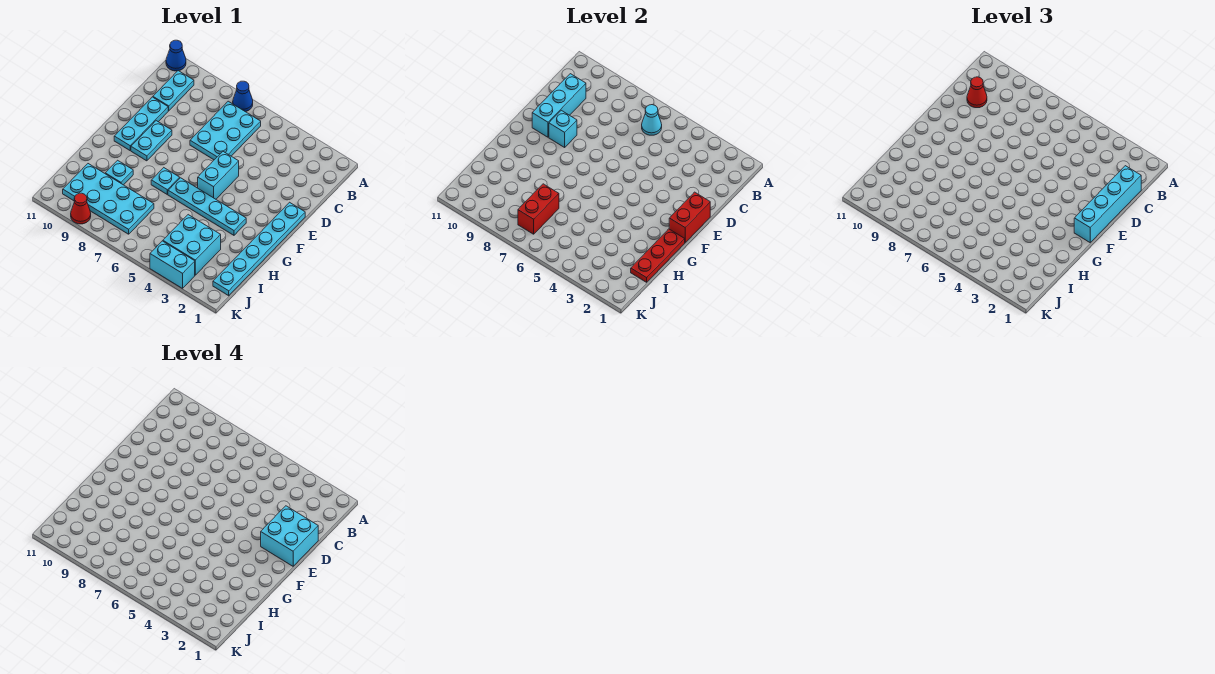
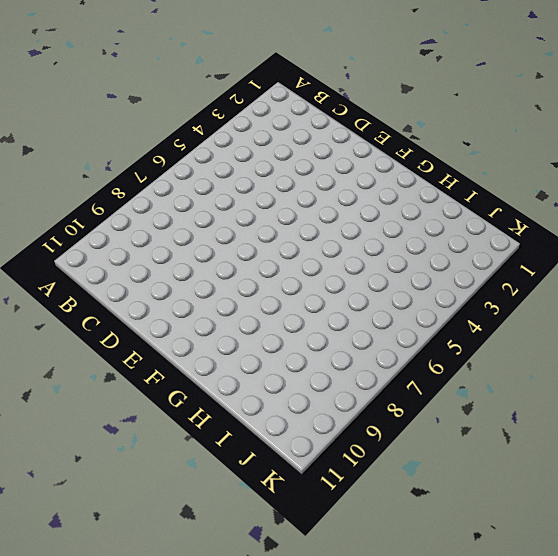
none -> blue 1x1 cone [233,81,253,112]
none -> blue 1x1 cone [166,40,186,71]
none -> cyan 2x3 plate [190,101,261,160]

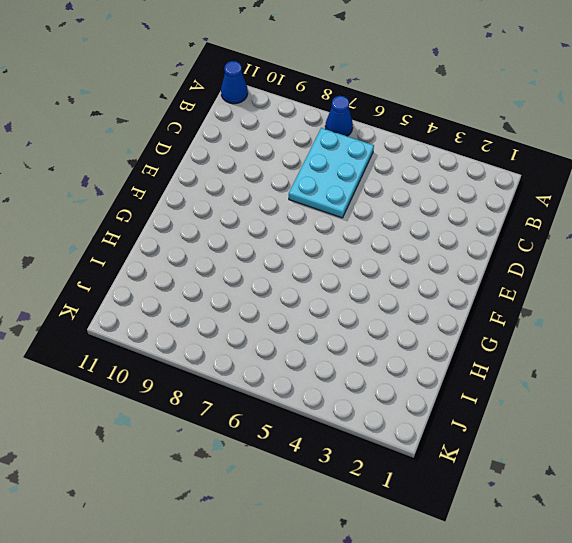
none -> cyan 1x2 plate [153,71,194,111]
none -> cyan 1x3 plate [114,97,168,150]
none -> cyan 1x6 plate [213,202,305,296]

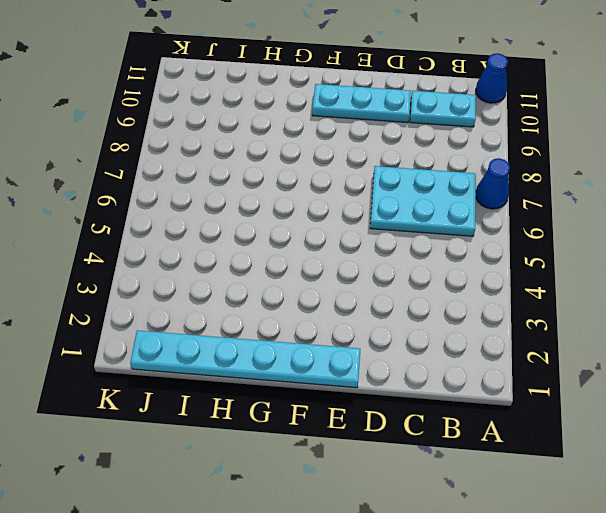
none -> cyan 1x2 brick [198,152,239,199]
none -> cyan 1x2 plate [131,121,172,161]
none -> cyan 1x4 plate [168,178,246,235]

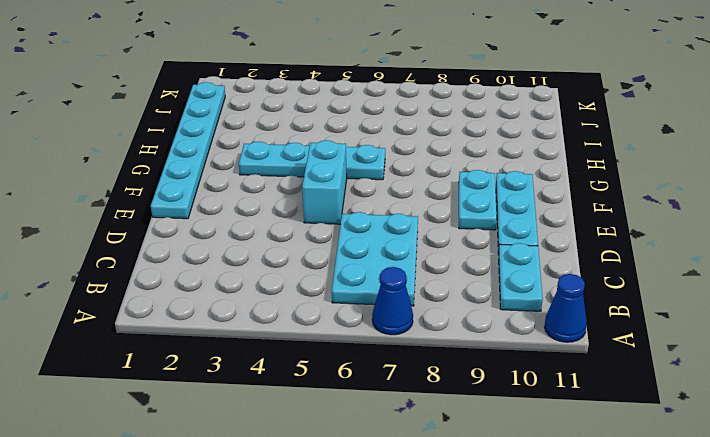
none -> cyan 1x1 plate [151,168,180,194]
none -> cyan 1x1 plate [105,160,133,185]
none -> cyan 2x2 brick [163,215,221,275]

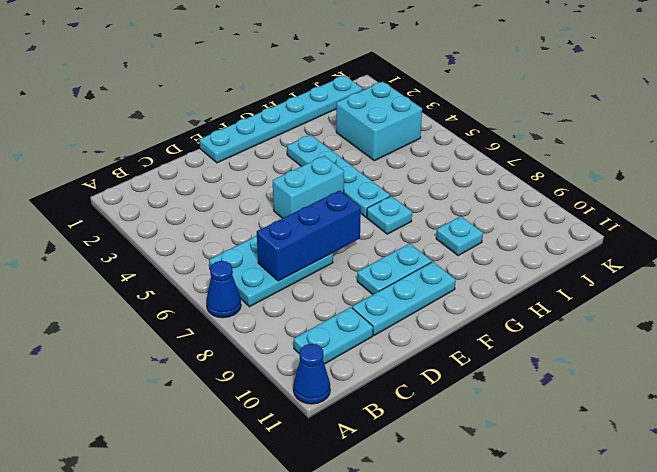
blue 1x3 brick [257,190,361,281] -> none
none -> cyan 2x4 plate [63,164,154,234]
none -> cyan 1x2 brick [150,241,195,288]
none -> red 1x1 cone [71,193,91,224]

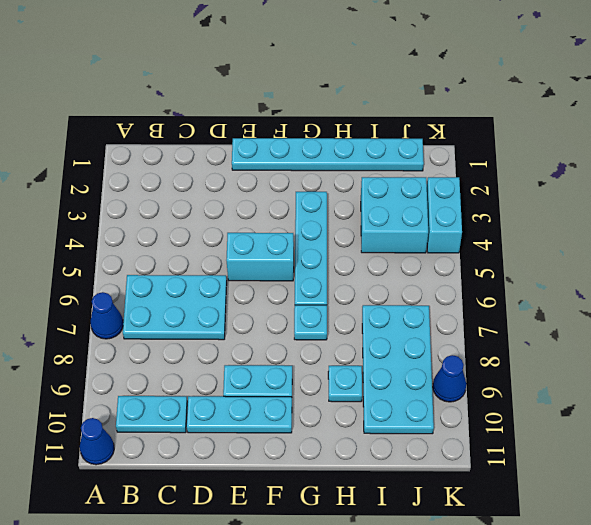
blue 1x1 cone [433,355,466,402] -> red 1x1 cone [71,193,91,224]
none -> cyan 1x1 cone [642,105,662,135]
none -> cyan 1x3 brick [532,74,586,137]
none -> red 1x2 brick [669,192,710,242]

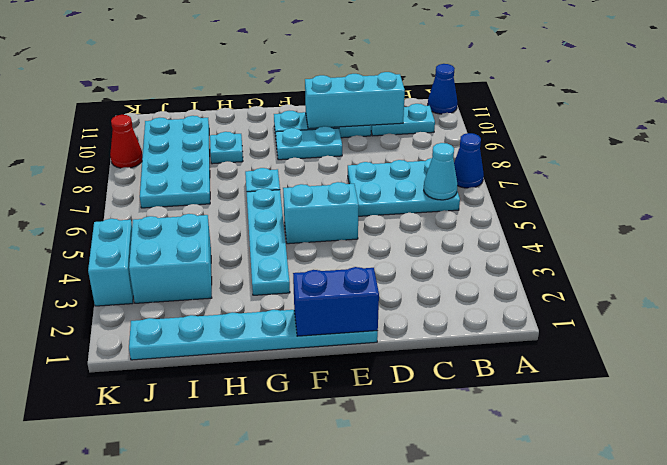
blue 1x2 brick [293,267,379,336] -> red 1x2 brick [669,192,710,242]
none -> cyan 1x1 brick [549,110,577,147]
none -> red 1x3 plate [631,229,685,282]
none -> red 1x2 brick [518,184,559,234]

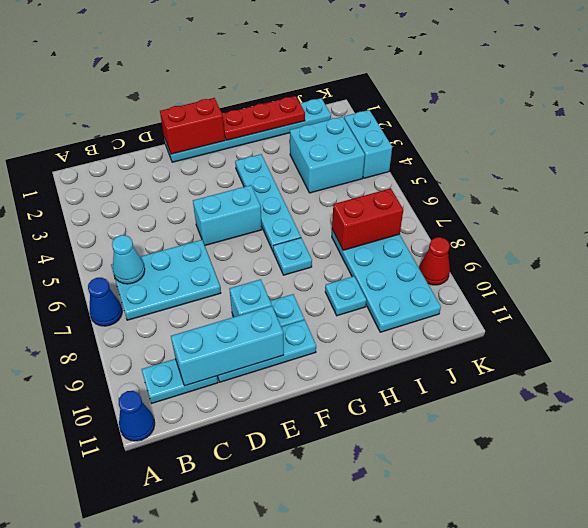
none -> cyan 1x4 brick [1074,166,1141,242]
none -> red 1x1 cone [967,77,987,108]
none -> cyan 2x2 brick [261,506,318,566]

